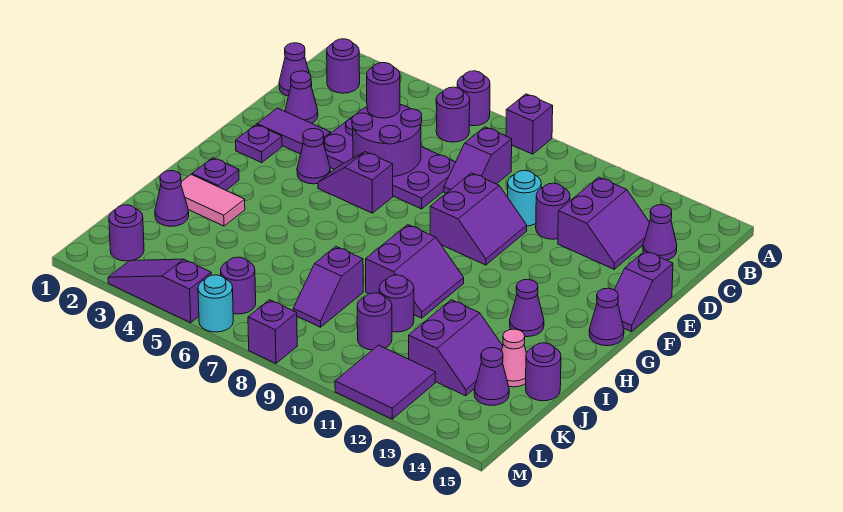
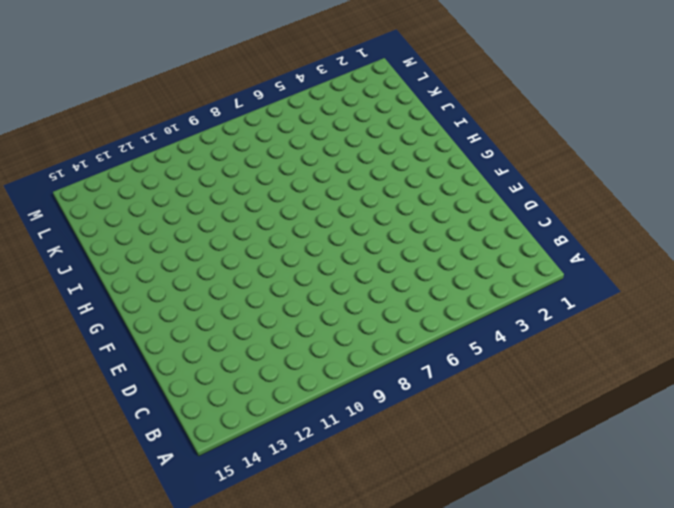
none -> purple 1x1 round brick [457,71,490,126]
none -> purple 1x1 brick [506,94,553,154]
none -> purple 1x1 round brick [327,39,360,93]
none -> purple 1x1 round brick [436,87,470,142]

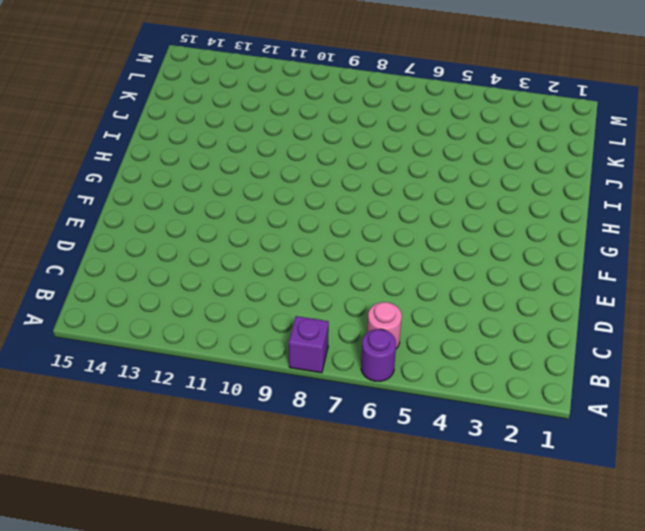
pink 1x1 round brick [367,302,402,349] -> purple 1x1 round brick [436,87,470,142]
none -> purple 1x1 round brick [327,39,360,93]
none -> purple 1x1 cone [279,43,312,96]
none -> purple 1x2 slope [444,127,512,193]
none -> purple 2x2 slope [558,177,650,269]

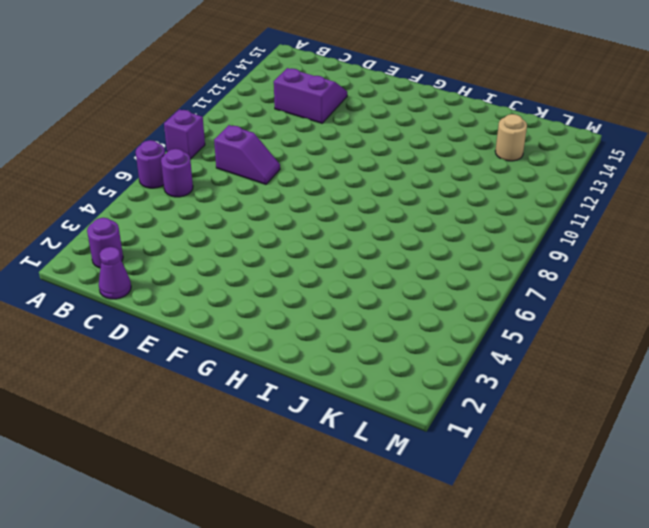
tan 1x1 round brick [495,114,527,161] -> purple 2x2 slope [409,300,503,396]
none -> purple 1x1 cone [643,205,677,260]
none -> purple 1x1 cone [285,71,318,123]
none -> purple 2x4 plate [323,117,455,209]
none -> cyan 1x1 round brick [507,171,541,226]

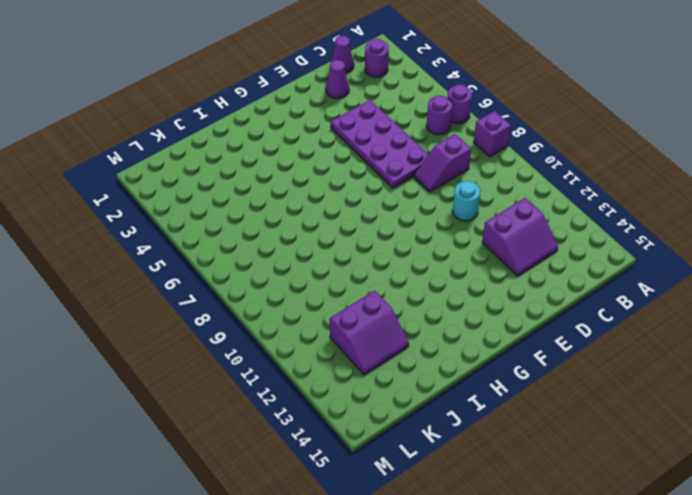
none -> purple 1x1 cone [643,205,677,260]
none -> purple 1x1 round brick [536,183,570,239]
none -> purple 1x2 tile [257,108,331,154]
none -> purple 2x2 slope [430,173,527,265]

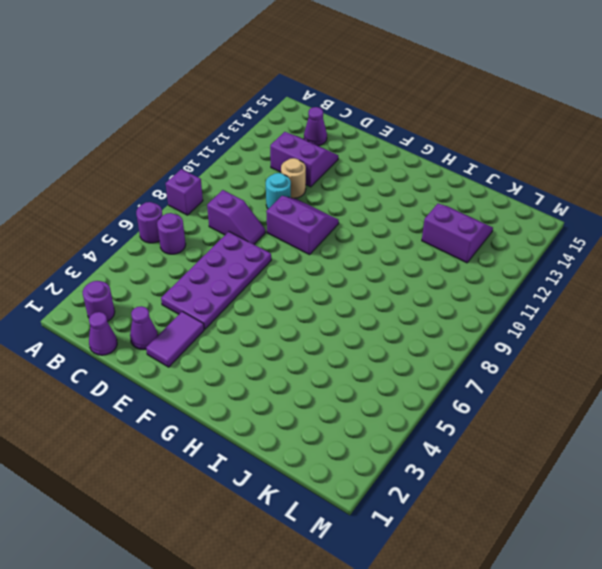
tan 1x1 round brick [281,158,306,198] -> purple 1x1 round brick [536,183,570,239]
none -> purple 1x2 slope [615,251,673,332]
none -> purple 1x1 plate [236,125,282,162]
none -> purple 1x1 cone [297,129,330,184]
none -> purple 1x2 slope [318,152,393,213]

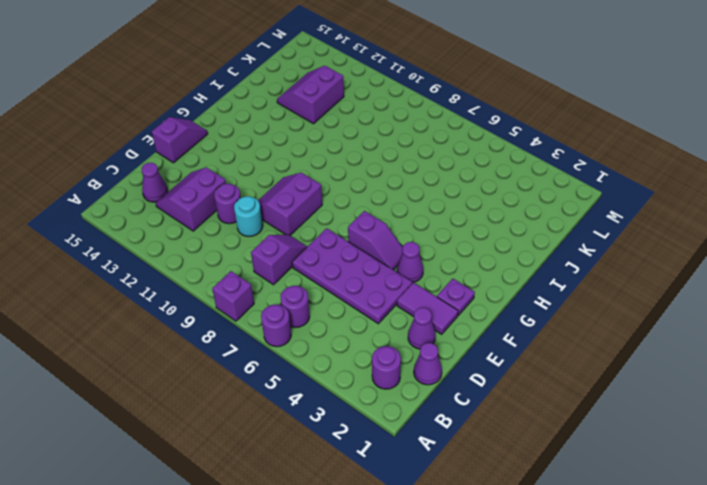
none -> purple 1x1 cone [589,288,624,346]
none -> purple 1x1 plate [192,158,239,190]
none -> purple 2x2 slope [366,225,464,318]
none -> purple 1x1 cone [510,279,544,337]

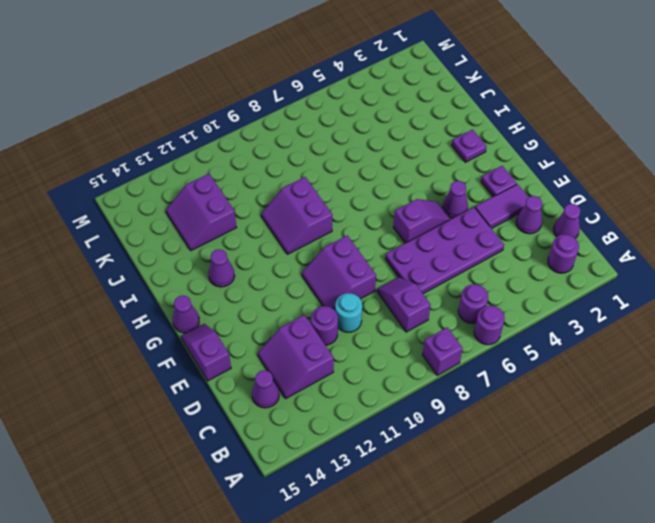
none -> pink 1x2 tile [181,175,245,226]
none -> purple 1x1 cone [155,171,189,226]
none -> purple 1x2 slope [293,247,363,327]
none -> purple 1x1 round brick [379,275,414,332]

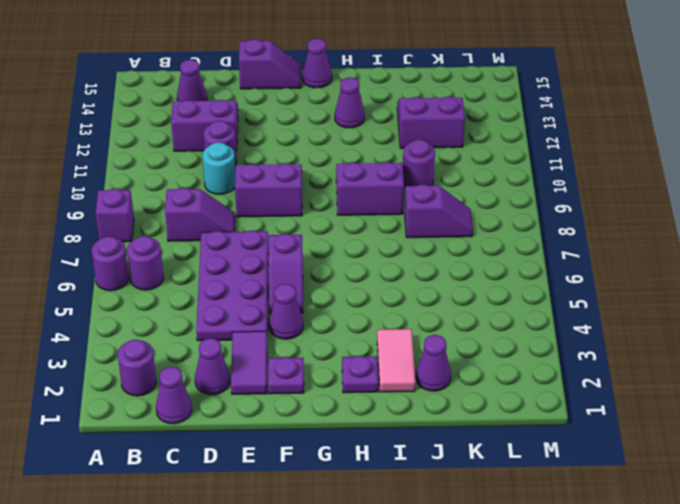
none -> pink 1x1 cone [501,329,527,387]
none -> purple 1x1 round brick [526,343,561,401]
none -> purple 1x1 round brick [357,293,392,350]
none -> purple 1x1 cone [474,348,509,406]

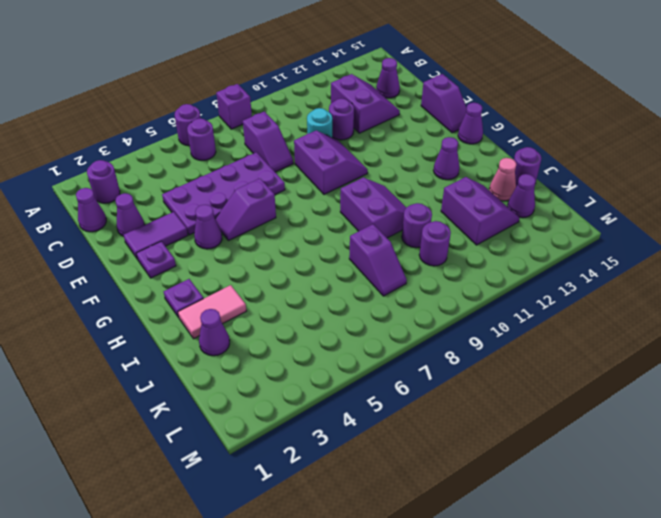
none -> purple 1x1 round brick [109,205,144,261]
none -> purple 1x1 round brick [221,257,256,314]
none -> purple 2x2 tile [335,345,435,419]
none -> purple 1x3 slope [108,259,211,323]

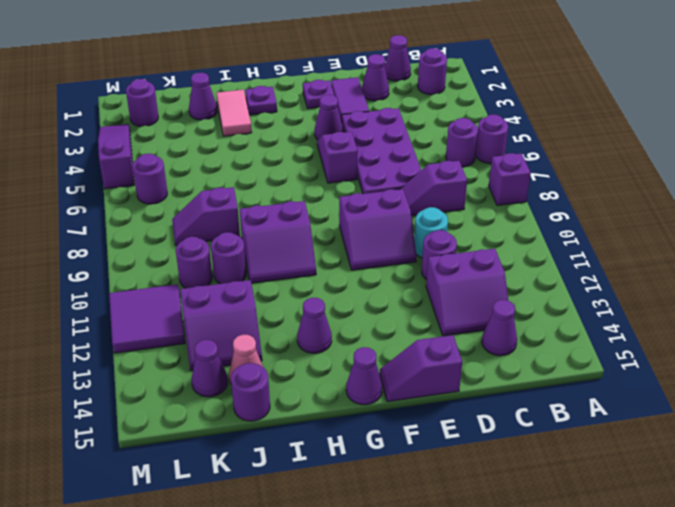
none -> cyan 1x1 round brick [198,275,233,332]
none -> purple 1x1 brick [248,300,297,363]
none -> purple 2x2 round brick [352,105,422,176]
none -> purple 1x1 round brick [367,63,400,118]

